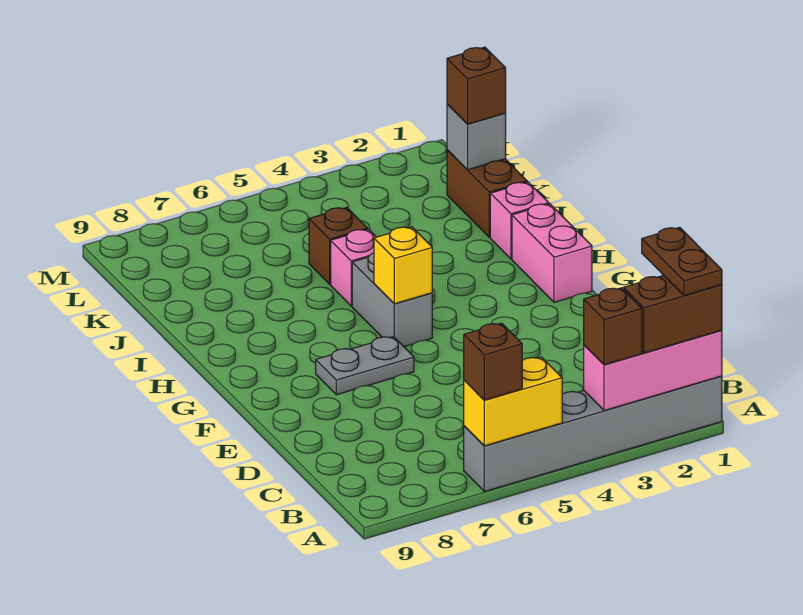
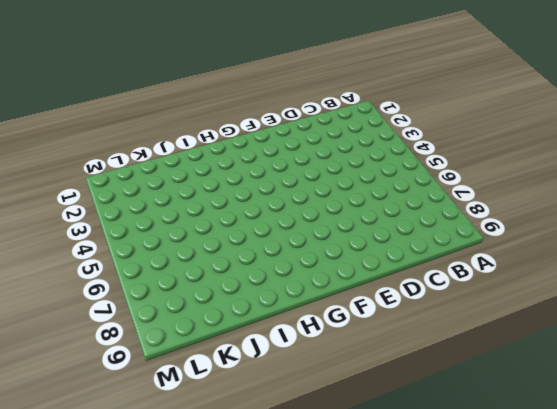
none -> grey 1x6 brick [464,376,722,492]
none -> grey 1x2 plate [316,337,414,395]
none -> pink 1x2 brick [512,204,592,302]

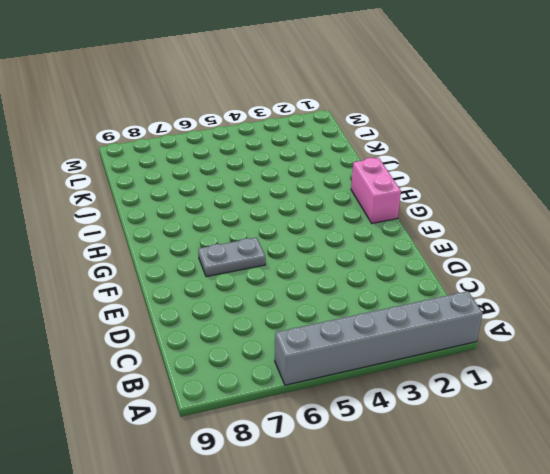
none -> grey 1x2 brick [352,253,432,347]
none -> pink 1x1 brick [490,182,549,259]
none -> pink 1x1 brick [331,229,376,306]

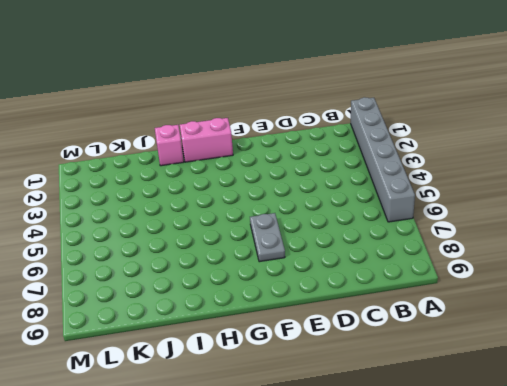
none -> grey 1x2 brick [352,253,432,347]
none -> pink 1x1 brick [331,229,376,306]
none -> brown 1x2 brick [447,150,527,237]

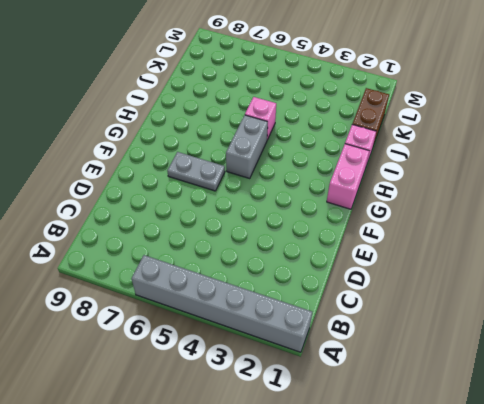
none -> brown 1x1 brick [309,207,368,284]
none -> pink 1x3 brick [584,330,722,411]
none -> yellow 1x2 brick [464,357,562,446]

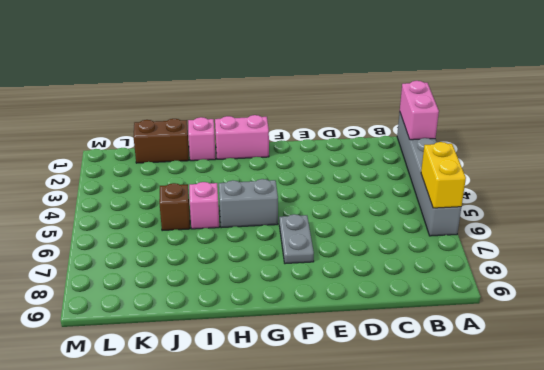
pink 1x2 brick [400,81,439,140] -> pink 1x3 brick [584,330,722,411]
none -> yellow 1x1 brick [374,227,432,304]
none -> grey 1x1 brick [447,104,506,170]
none -> brown 1x2 brick [623,275,722,353]

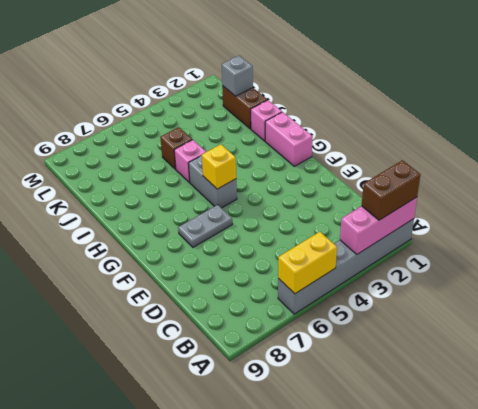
none -> brown 1x1 brick [584,288,642,365]
none -> brown 1x1 brick [464,323,522,400]
none -> brown 1x1 brick [447,47,506,124]

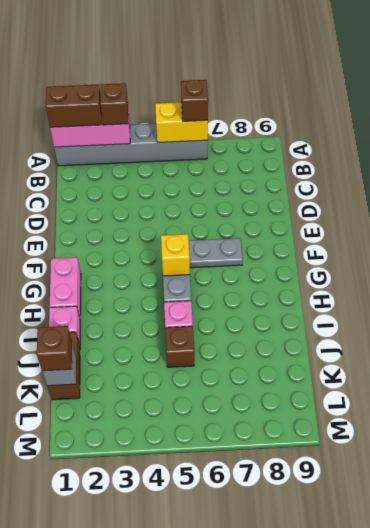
none -> brown 1x2 plate [642,227,722,296]

